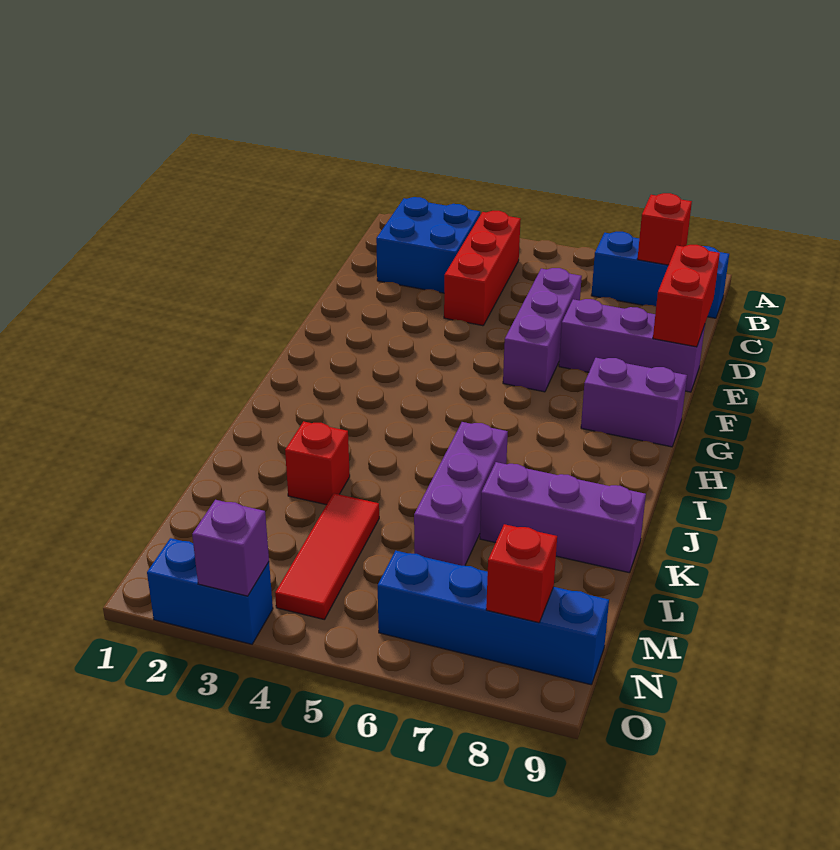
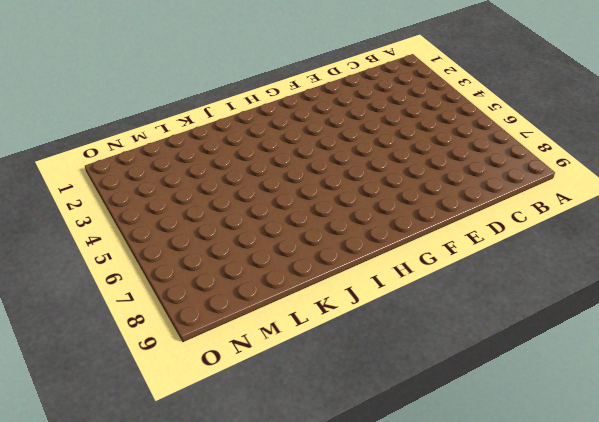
none -> blue 2x2 brick [376,197,480,293]
none -> red 1x3 brick [444,211,521,326]
none -> blue 1x3 brick [591,232,729,318]

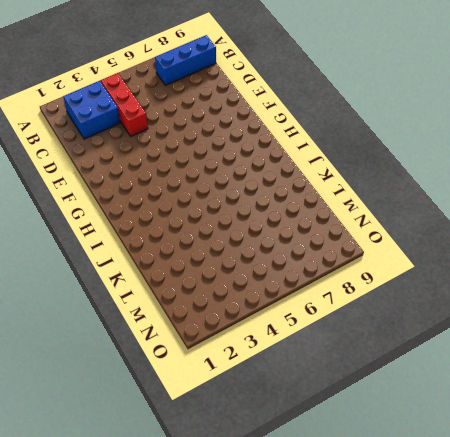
none -> purple 1x3 brick [503,268,582,392]
none -> purple 1x3 brick [559,299,705,392]
none -> purple 1x2 brick [581,358,687,447]

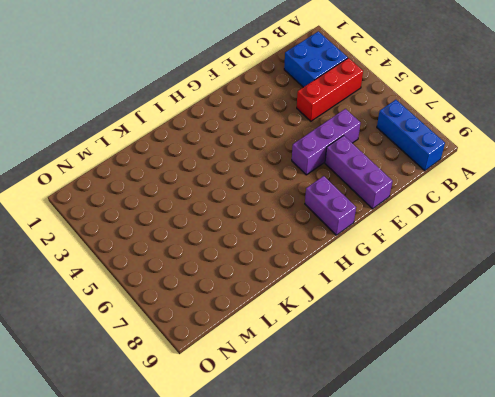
none -> purple 1x3 brick [414,422,508,566]
none -> red 1x1 brick [285,421,350,505]
none -> purple 1x3 brick [480,462,646,573]

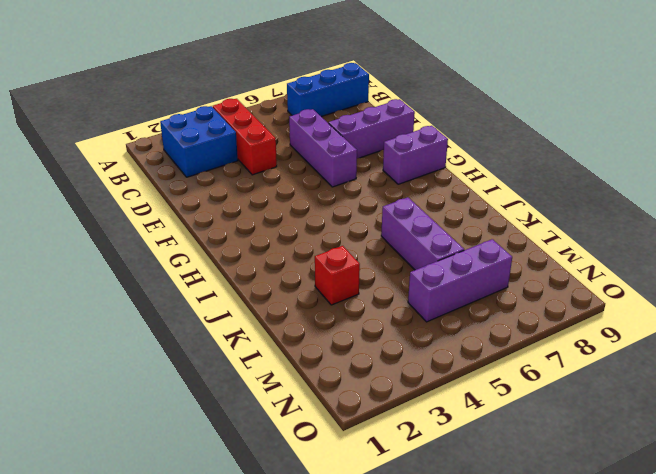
purple 1x3 brick [408,239,512,322] -> purple 1x3 brick moved to [480,462,646,573]
none -> red 1x3 tile [275,493,379,620]
none -> blue 1x4 brick [378,551,609,685]
none -> blue 1x2 brick [147,538,273,644]

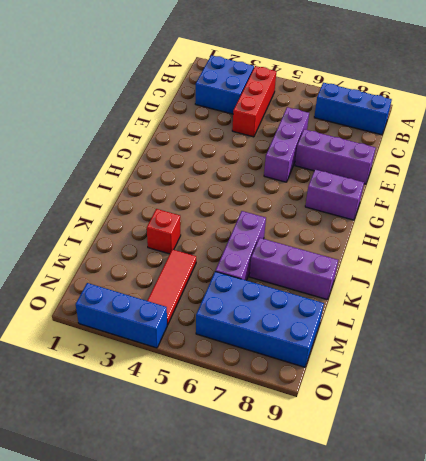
blue 2x4 brick [196,272,324,367] -> blue 1x4 brick [378,551,609,685]
blue 1x3 brick [76,283,167,348] -> blue 1x2 brick [147,538,273,644]
none -> red 1x1 brick [637,193,692,265]
none -> red 1x2 brick [653,245,720,347]
none -> red 1x1 brick [486,524,557,623]

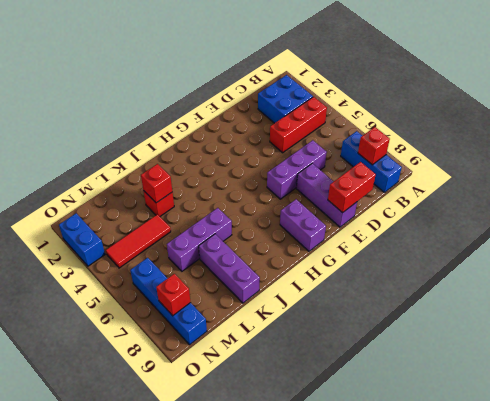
red 1x1 brick [141,164,172,203] -> none
none -> purple 1x1 brick [192,500,269,596]

